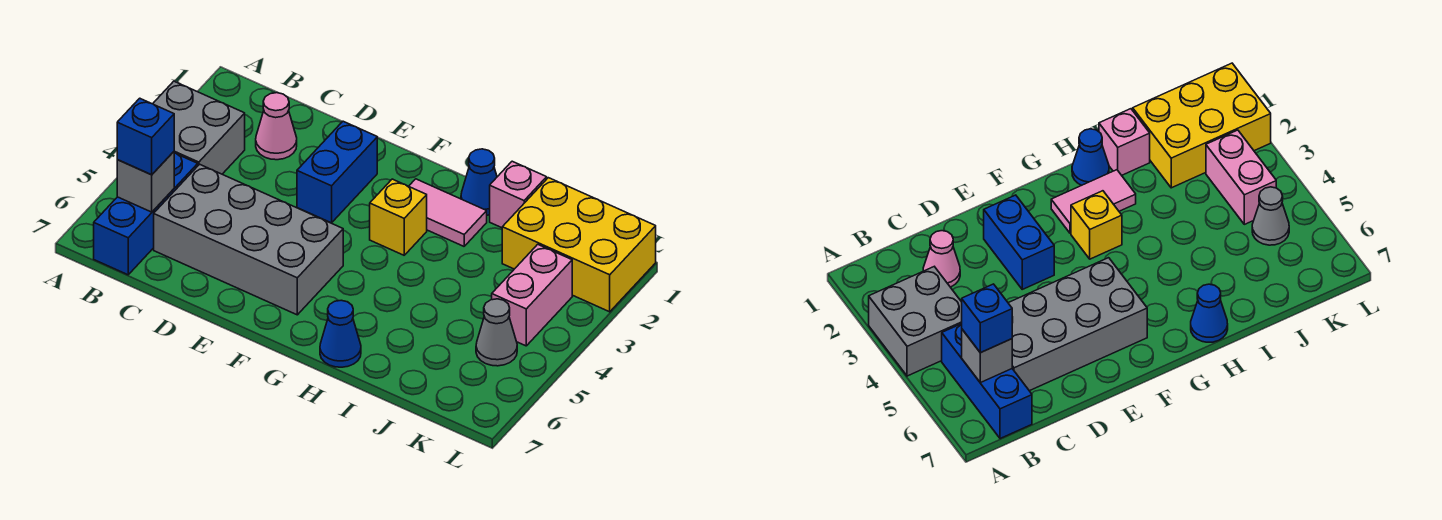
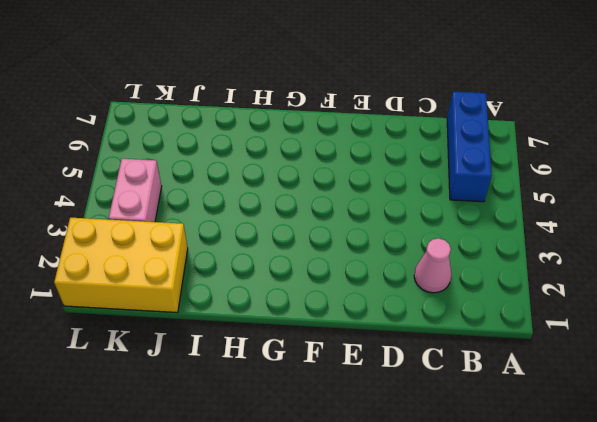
none -> grey 2x2 brick [153,81,245,174]
none -> grey 2x4 brick [154,164,343,315]
none -> blue 1x2 brick [297,121,377,223]

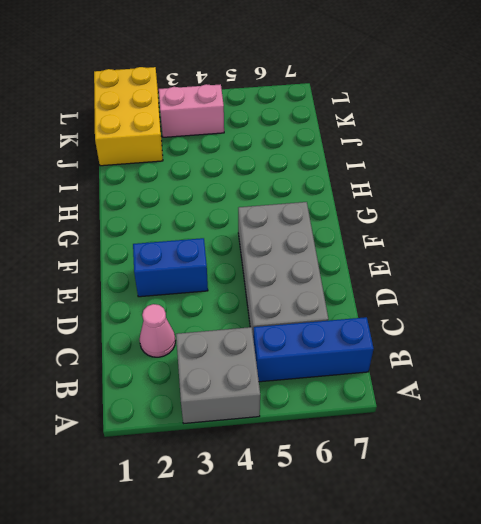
none -> pink 1x2 tile [409,179,487,246]
none -> yellow 1x1 brick [370,179,427,255]
none -> blue 1x1 cone [461,149,497,215]

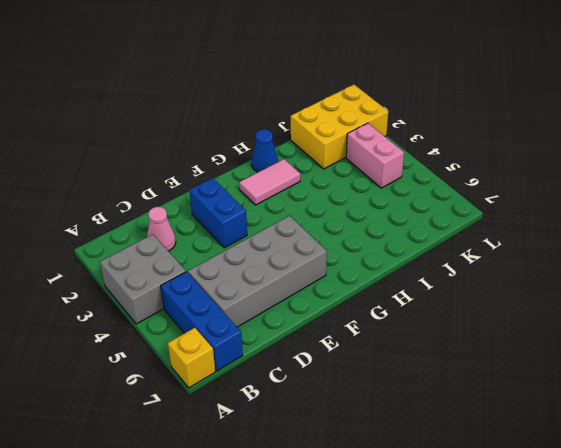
yellow 1x1 brick [168,328,215,388] -> yellow 1x1 brick moved to [370,179,427,255]
none -> blue 1x1 cone [320,300,361,367]
none -> pink 1x1 brick [490,161,547,228]
none -> grey 1x1 cone [476,299,517,366]

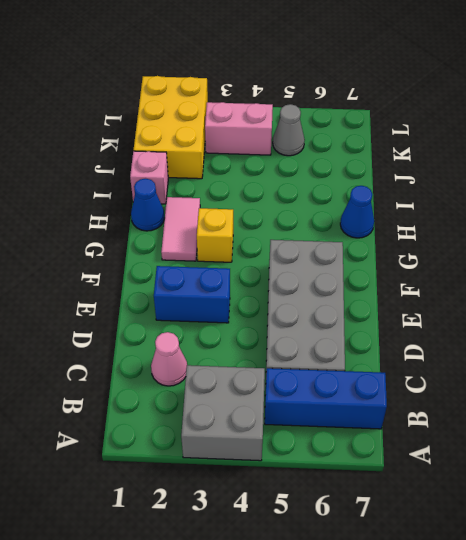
none -> grey 1x1 brick [117,152,174,212]
none -> blue 1x1 brick [117,98,174,175]

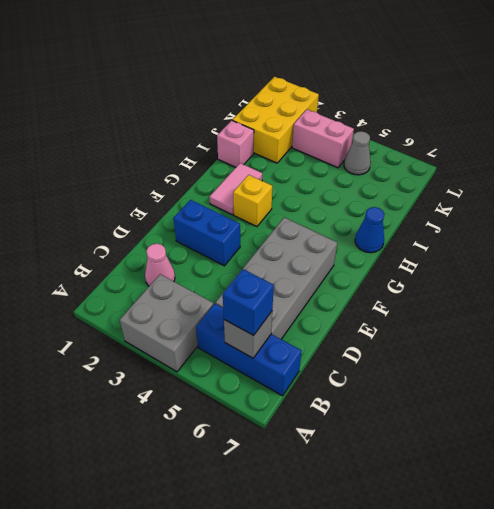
none -> blue 1x1 cone [461,149,497,215]

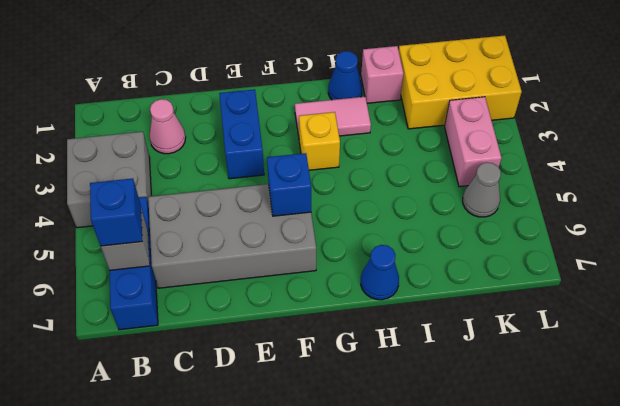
blue 1x1 brick [267,153,311,216] -> none

